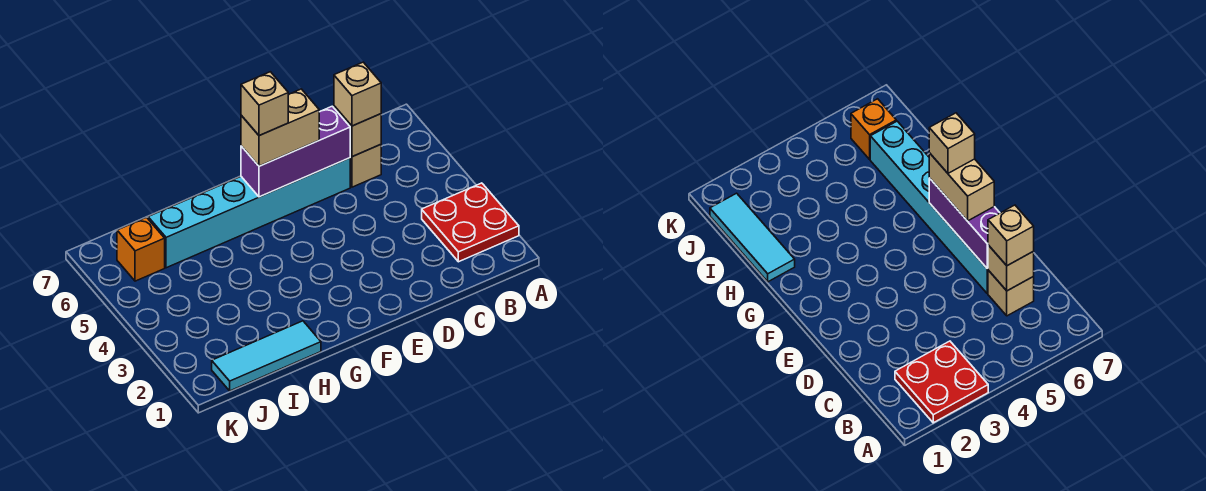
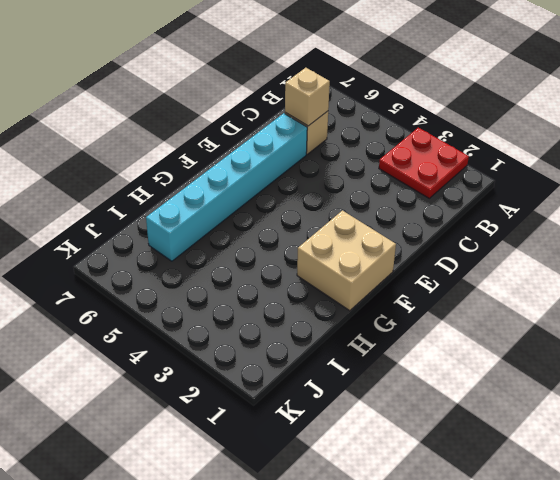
tan 2x2 brick [297,211,396,311] -> none
none -> cyan 1x3 tile [212,321,321,391]
none -> orange 1x1 brick [117,217,165,281]

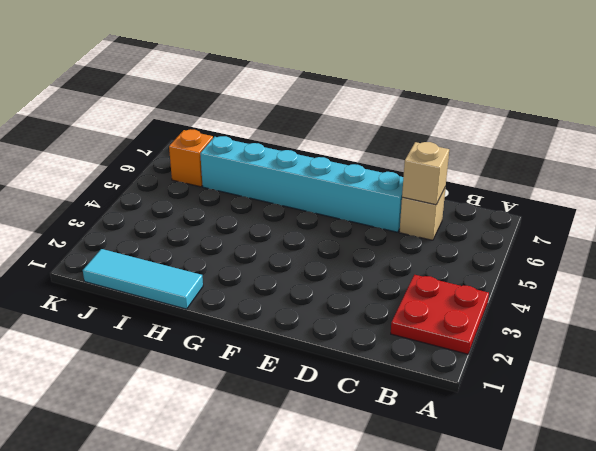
none -> purple 1x3 brick [241,106,350,197]
none -> tan 1x1 brick [334,62,381,126]

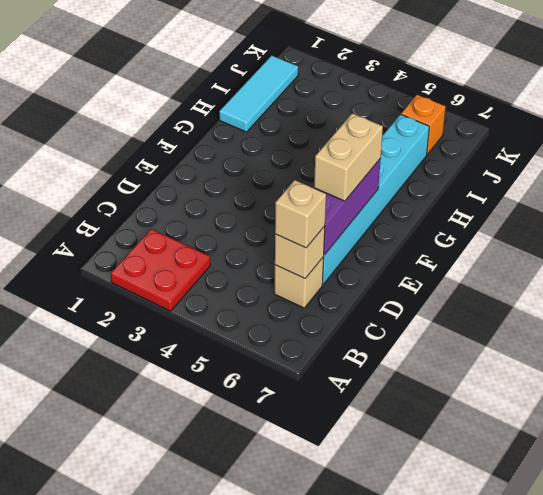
none -> tan 1x1 brick [241,72,288,136]

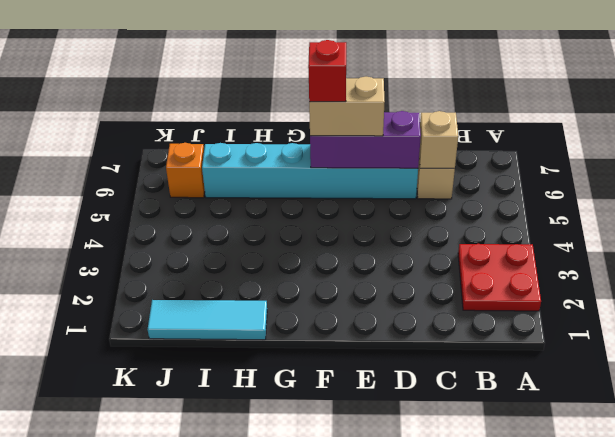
red 1x1 brick [308,40,346,102] -> tan 1x1 brick [241,72,288,136]
none -> tan 1x1 brick [334,62,381,126]

